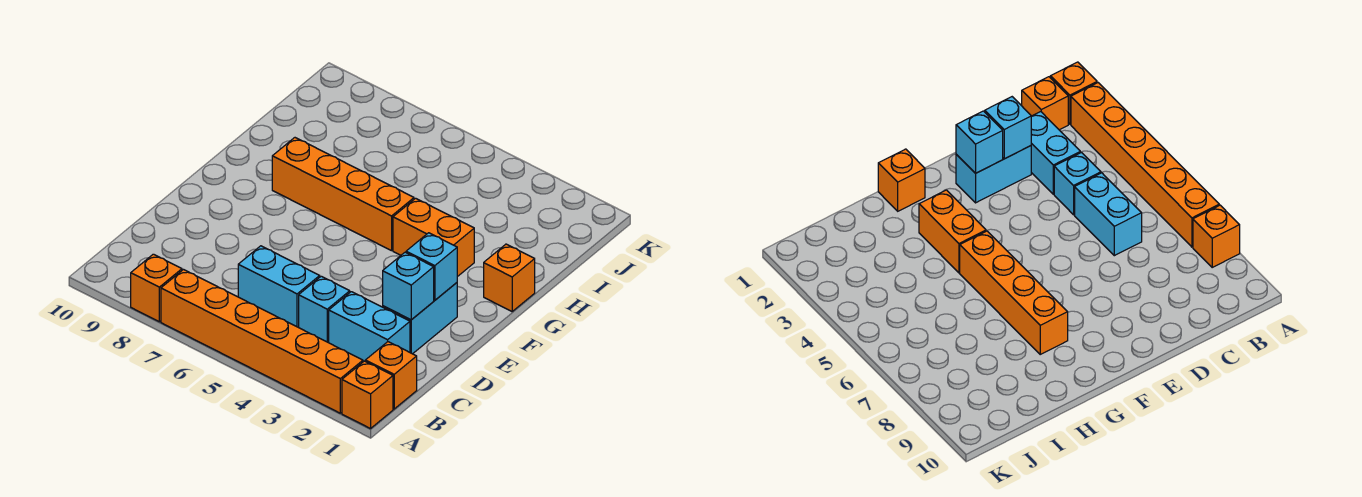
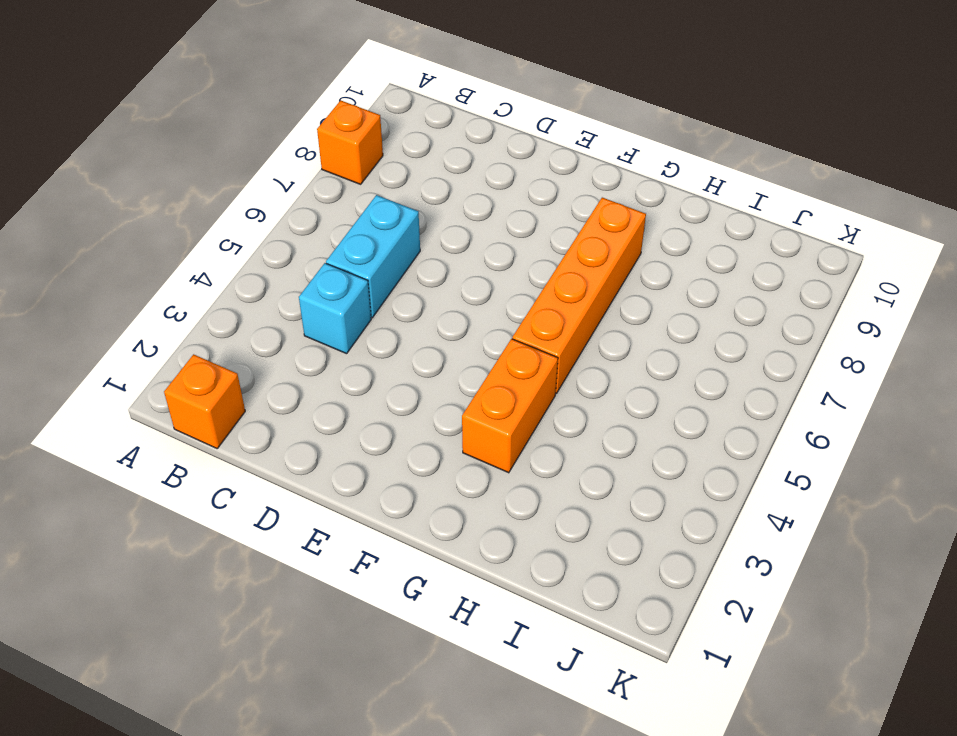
none -> orange 1x1 brick [342,361,393,429]
none -> orange 1x6 brick [161,270,363,413]
none -> cyan 1x2 brick [329,292,410,362]

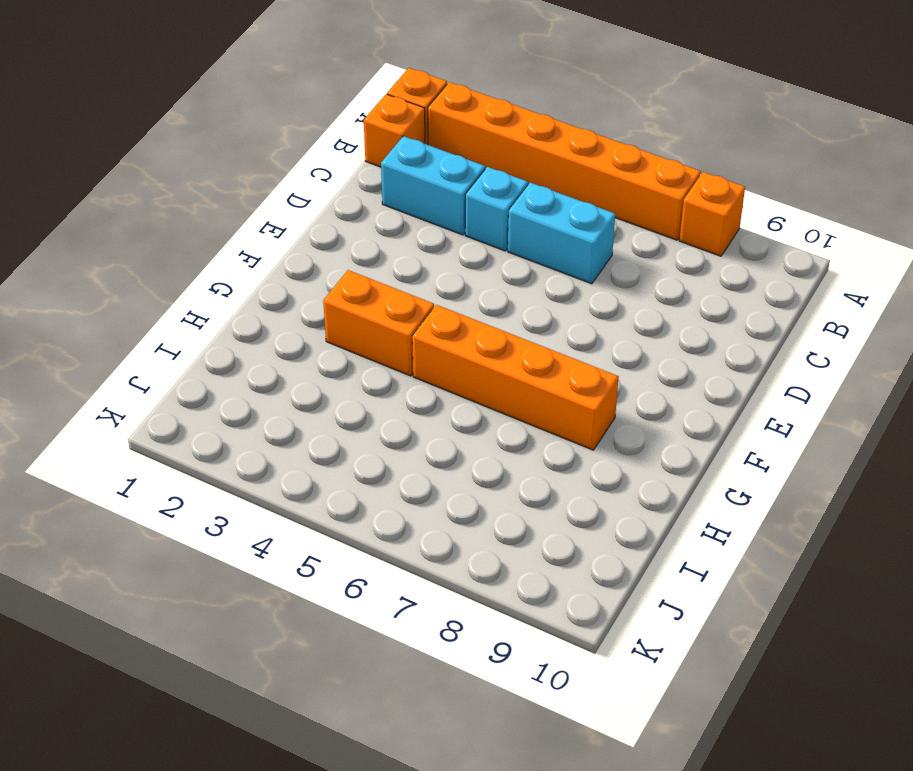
none -> cyan 1x2 brick [383,283,457,354]
none -> orange 1x1 brick [484,244,535,311]
none -> cyan 1x1 brick [383,252,434,320]

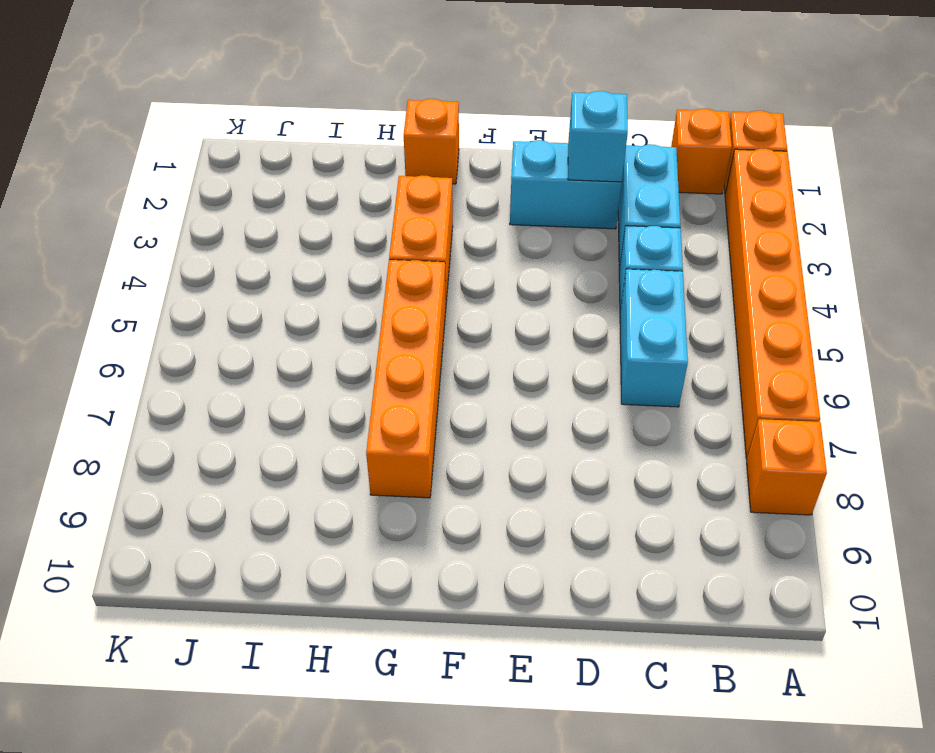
none -> cyan 1x1 brick [406,233,457,300]

